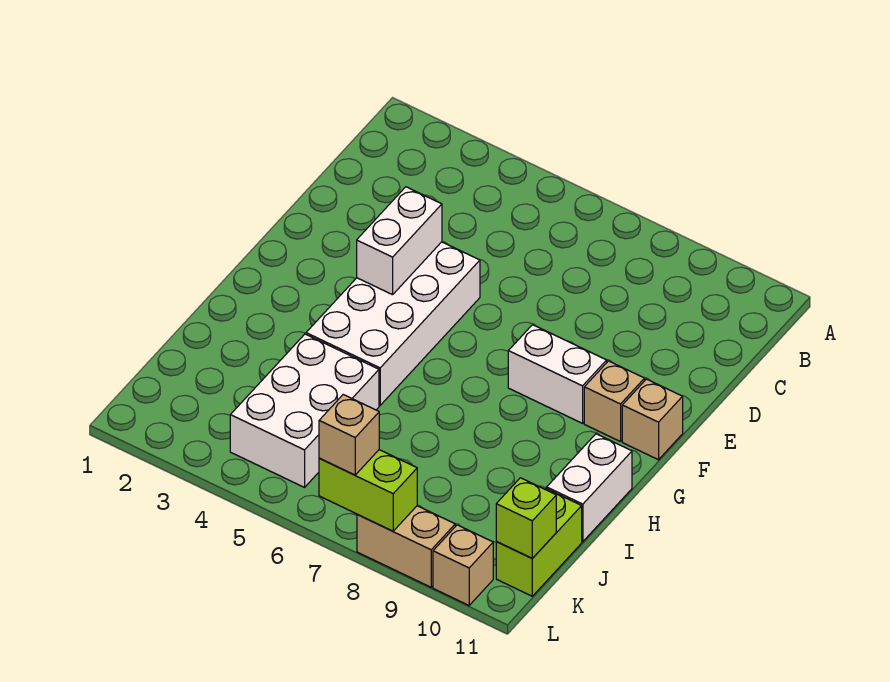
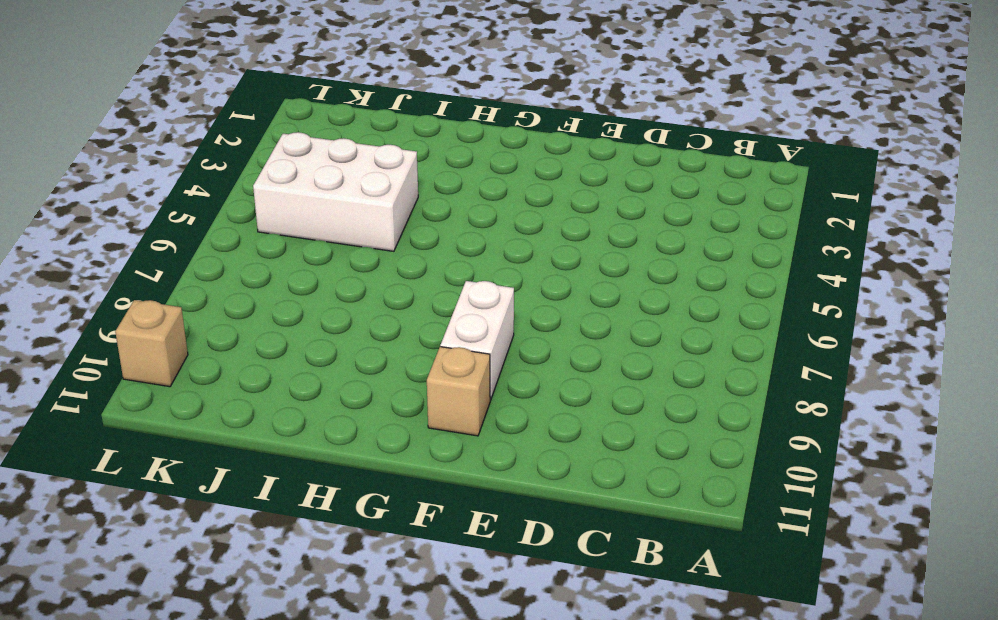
none -> white 2x4 brick [306,242,480,405]
none -> tan 1x1 brick [622,379,683,460]
none -> white 1x2 brick [547,434,632,542]

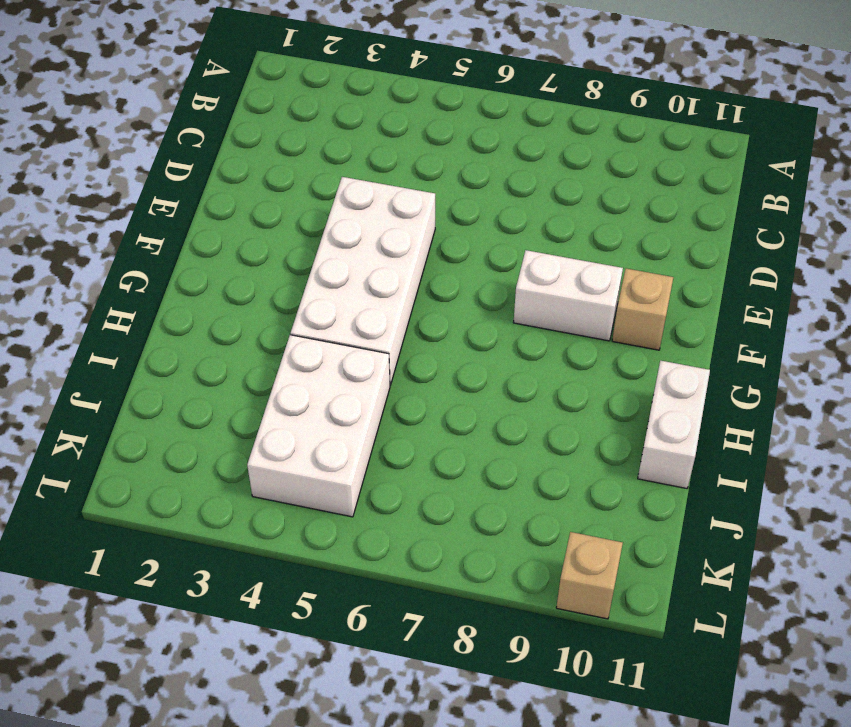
none -> tan 1x1 brick [622,379,683,460]
none -> lime 1x2 brick [496,488,582,596]
none -> tan 1x2 brick [357,506,455,587]

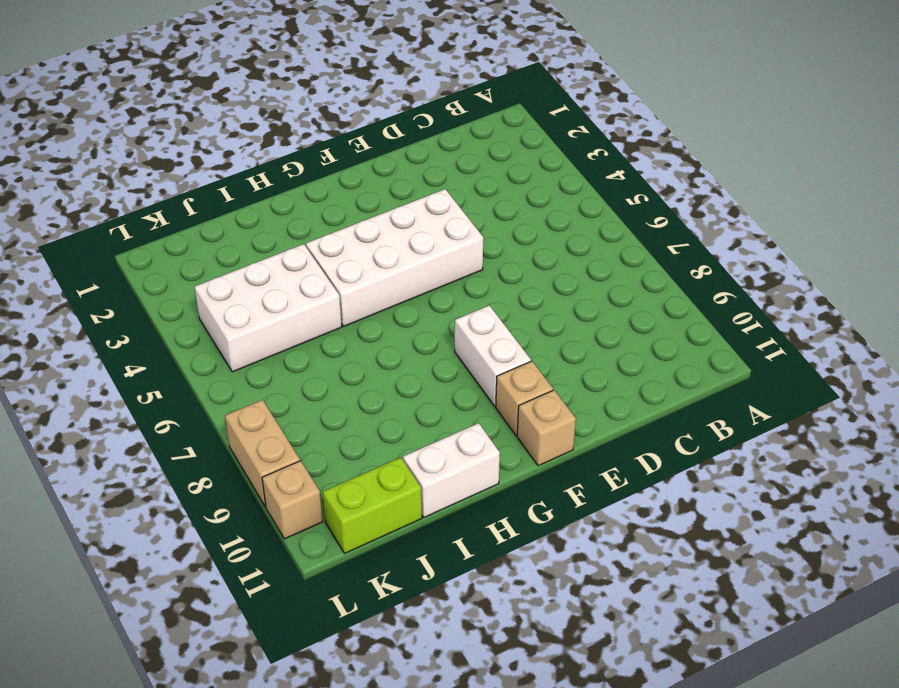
none -> white 1x2 brick [357,187,442,295]
none -> lime 1x1 brick [496,478,556,558]
none -> lime 1x2 brick [319,450,417,531]

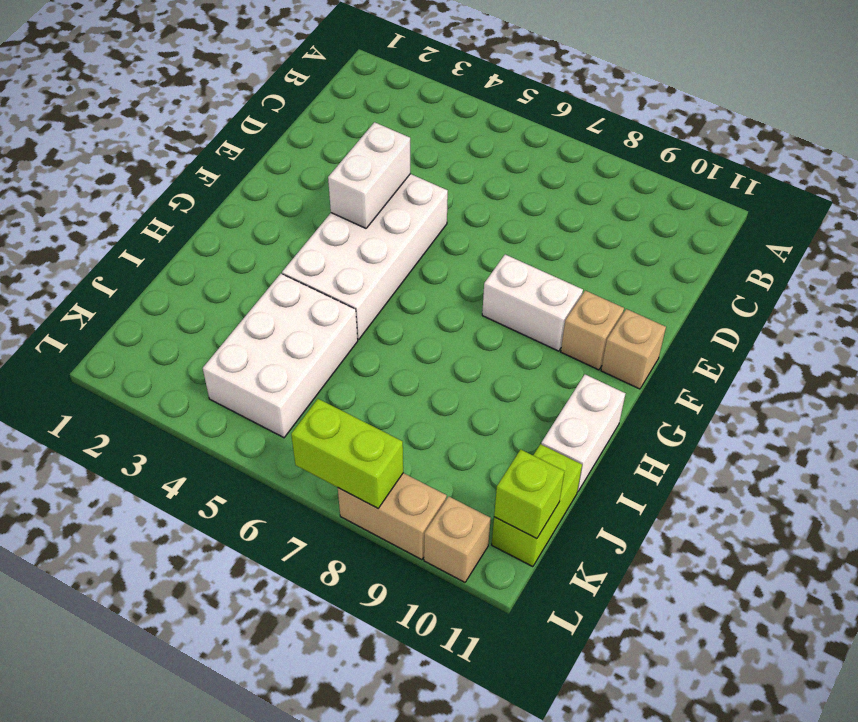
none -> tan 1x1 brick [319,395,379,475]

